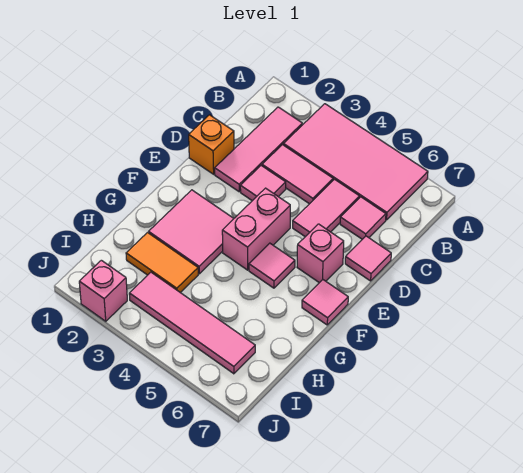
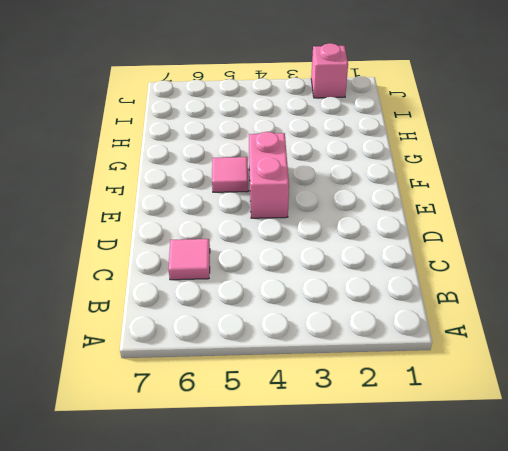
none -> pink 2x4 tile [283,104,428,220]
none -> pink 1x3 tile [215,107,302,192]
none -> pink 1x2 tile [262,145,333,204]

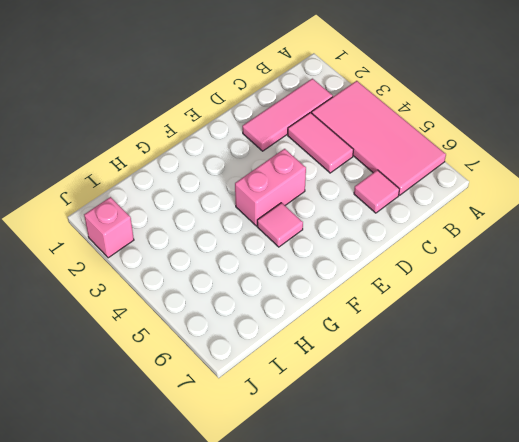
none -> pink 1x2 tile [293,179,359,237]
none -> orange 1x1 brick [189,115,234,174]
none -> pink 1x1 tile [240,166,286,201]

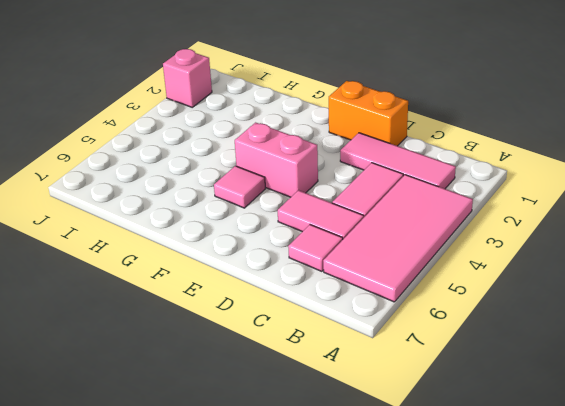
orange 1x2 brick [329,81,408,146] -> orange 1x1 brick [189,115,234,174]
none -> pink 1x1 tile [240,166,286,201]
none -> pink 1x1 tile [345,236,391,281]
none -> pink 1x1 brick [297,224,344,283]

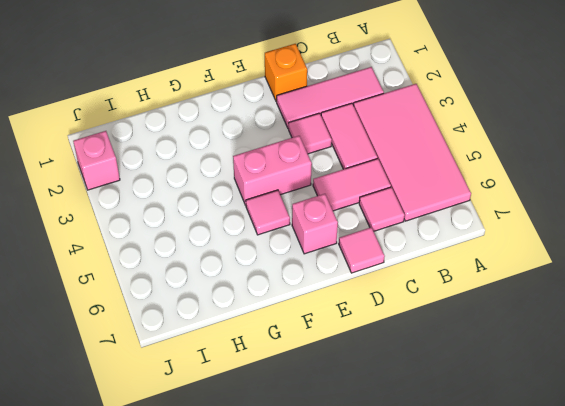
none -> pink 2x2 tile [149,190,234,274]
none -> pink 1x1 tile [302,280,348,325]
none -> orange 1x2 tile [126,233,198,293]

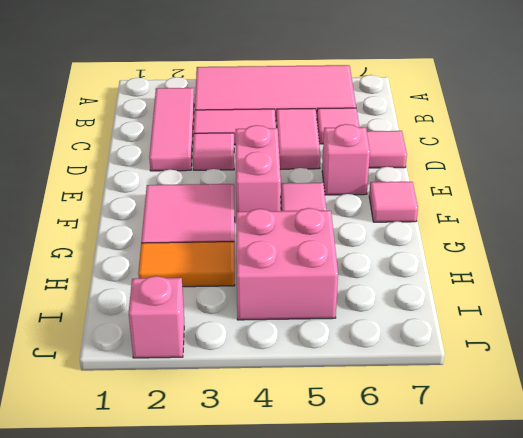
pink 2x2 brick [236,208,338,320] -> pink 1x4 tile [129,272,255,374]
none -> orange 1x1 brick [189,115,234,174]

